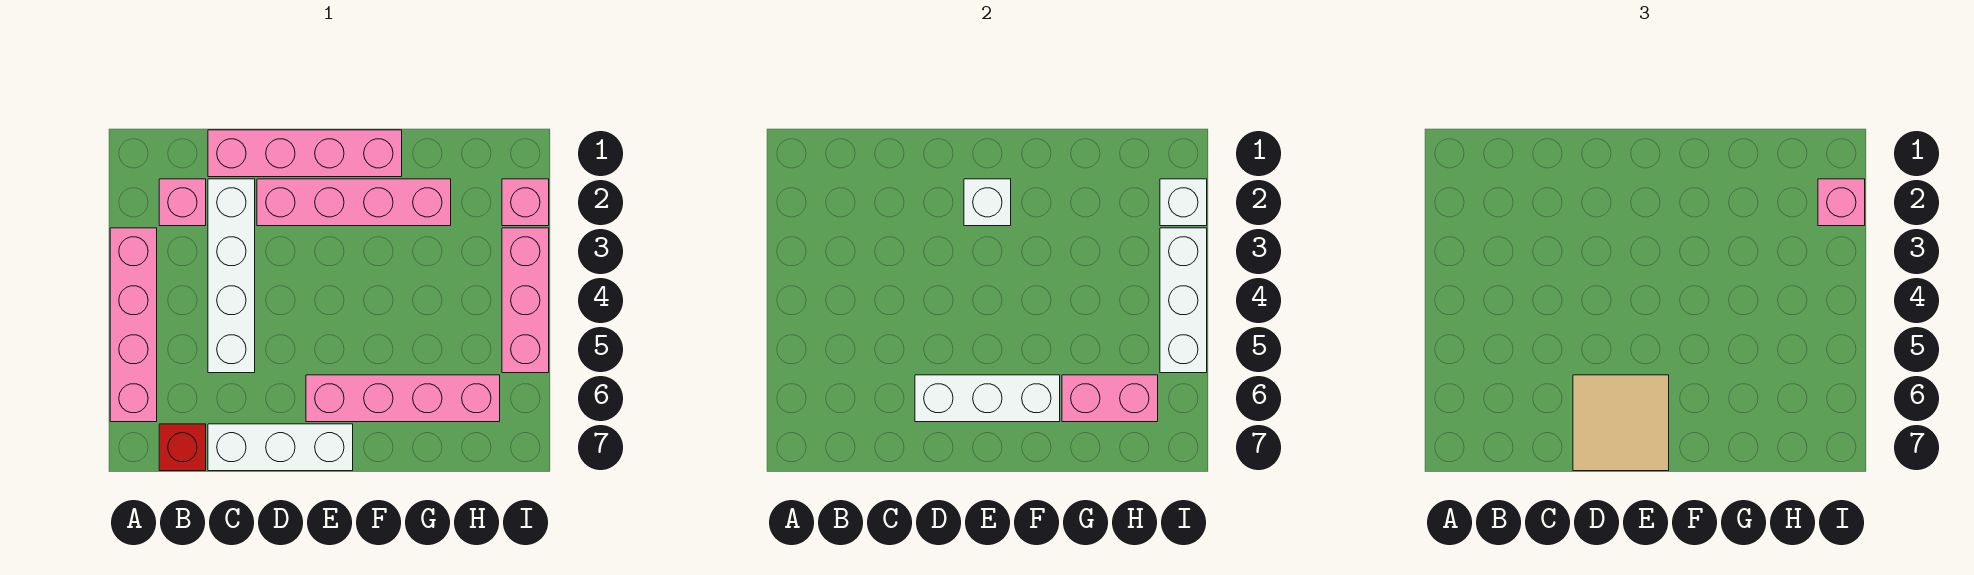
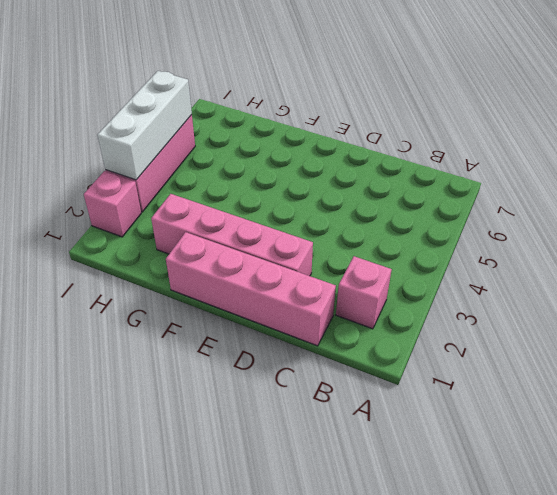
none -> pink 1x4 brick [110,228,157,422]
none -> red 1x1 brick [159,424,206,471]
none -> white 1x4 brick [208,179,255,373]

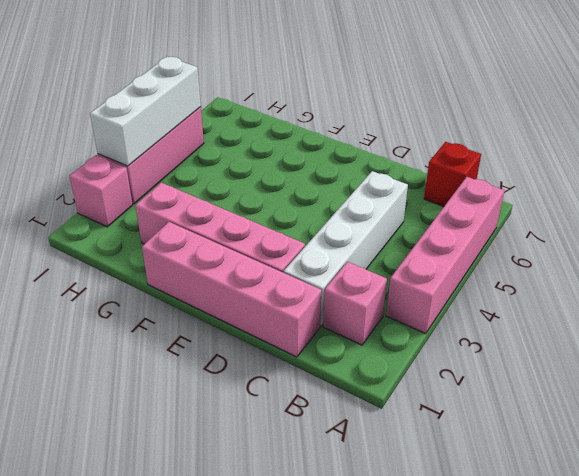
none -> white 1x3 brick [208,424,353,471]
none -> pink 1x4 brick [306,375,500,422]
none -> white 1x3 brick [915,375,1060,422]

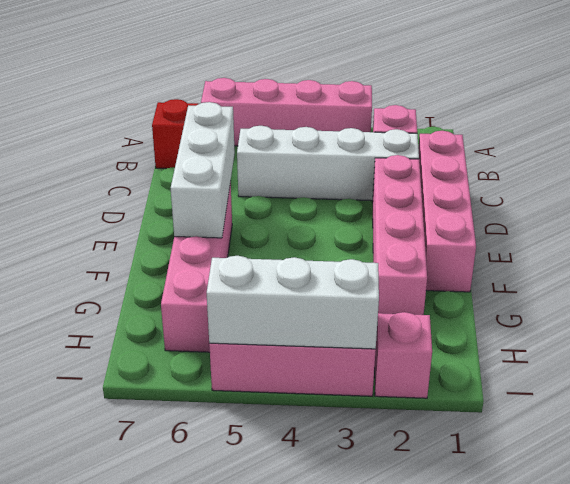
none -> white 1x3 brick [208,424,353,471]
none -> white 1x1 brick [964,179,1011,226]
none -> pink 1x2 brick [1062,375,1158,422]

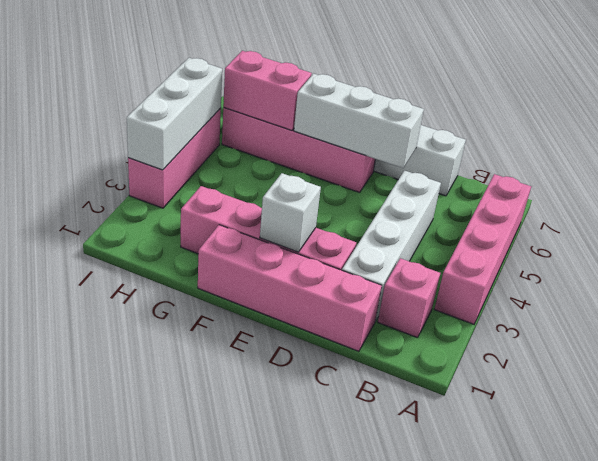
none -> red 1x1 brick [159,424,206,471]
none -> pink 1x1 brick [502,179,549,226]
none -> white 1x1 brick [1160,179,1207,226]

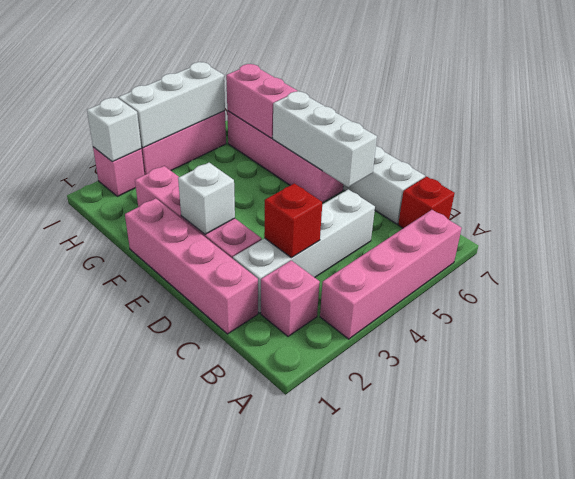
red 1x1 brick [264,183,322,258] -> none
none -> tan 2x2 tile [1573,375,1669,471]
none -> pink 1x1 brick [1818,179,1865,226]

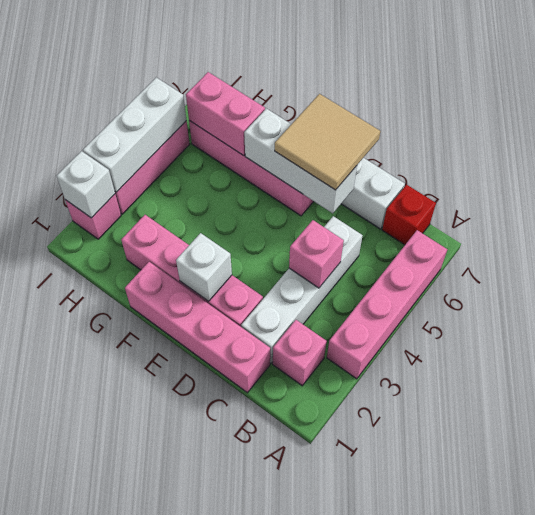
pink 1x1 brick [289,220,344,288] -> pink 1x1 brick moved to [1818,179,1865,226]

